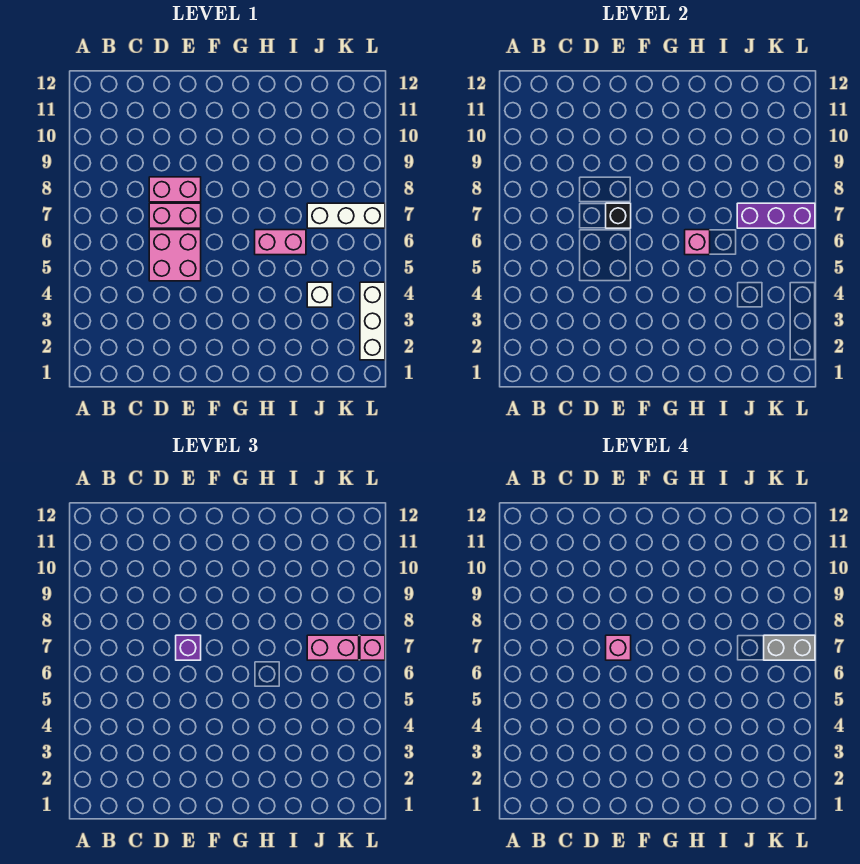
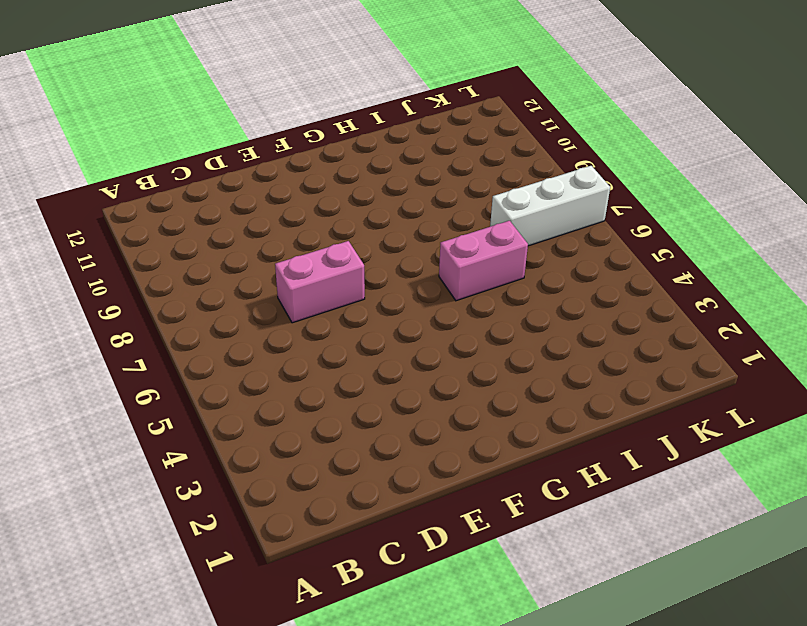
none -> pink 2x2 brick [149,230,201,281]
none -> pink 1x2 brick [149,177,201,202]
none -> white 1x1 brick [307,282,332,307]

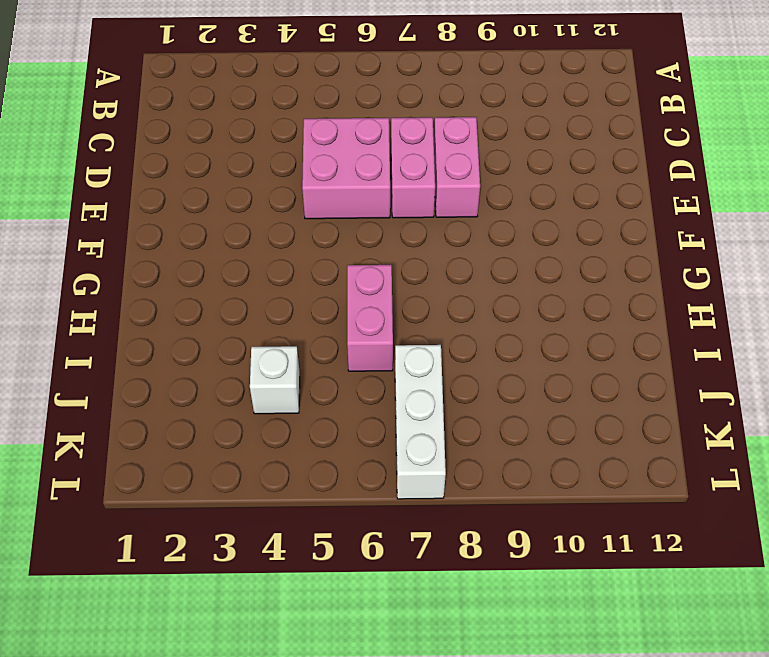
none -> white 1x3 brick [360,282,385,360]
none -> black 1x1 brick [606,203,631,228]
none -> pink 1x1 brick [685,230,710,255]

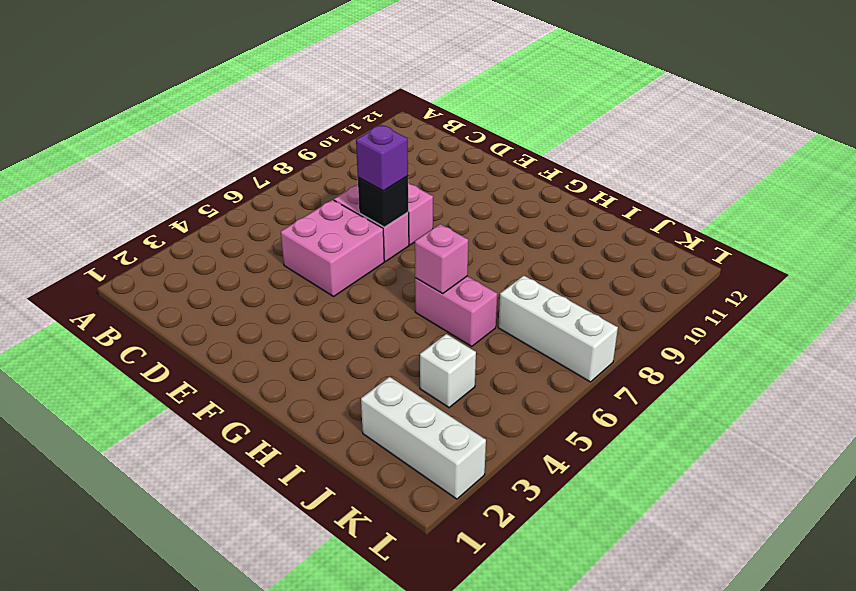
white 1x3 brick [361,377,486,499] -> white 1x3 brick turned to [360,282,385,360]
none -> purple 1x3 brick [737,203,815,228]
none -> pink 1x2 brick [307,635,359,660]
none -> pink 1x1 brick [360,635,385,660]

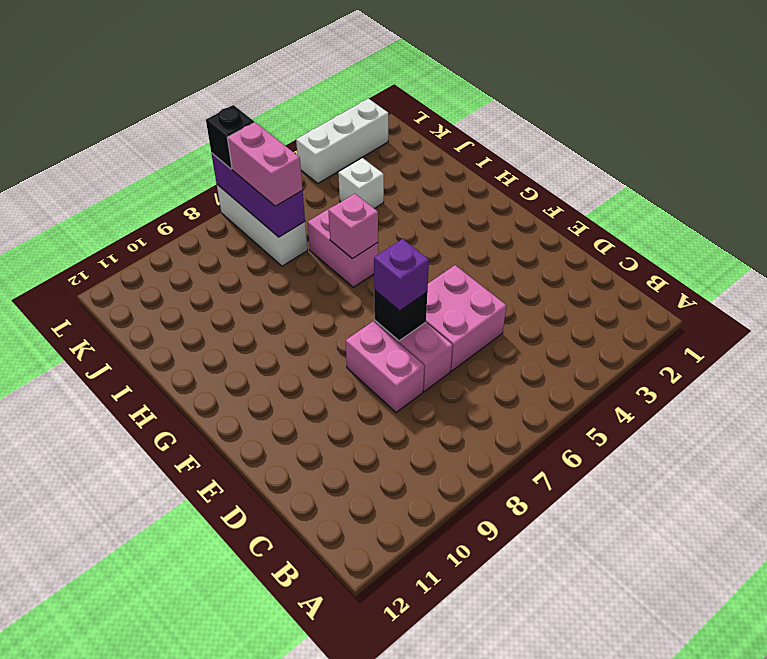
black 1x1 brick [206,105,254,169] -> pink 1x1 brick [360,635,385,660]
none -> pink 1x1 brick [606,635,631,660]
none -> grey 1x2 brick [764,635,815,660]

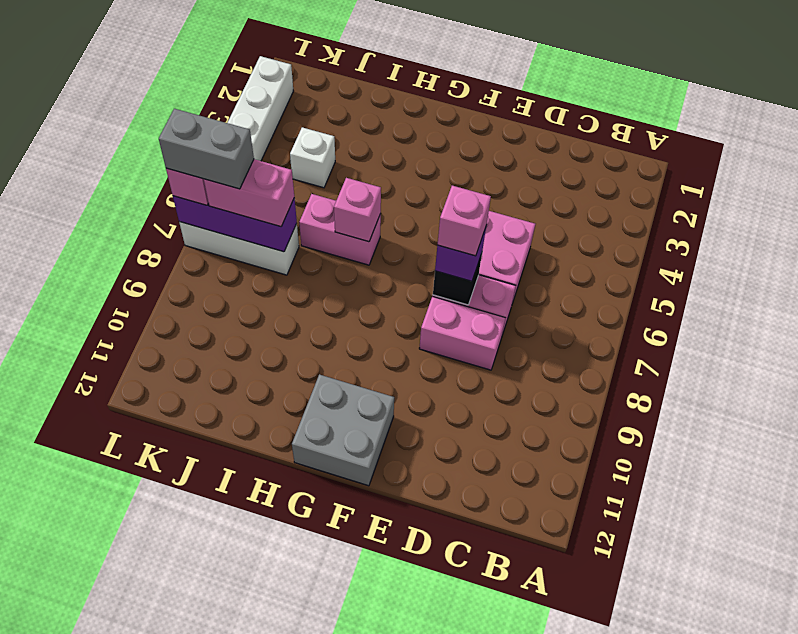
grey 2x2 brick [292,374,394,486] -> none

